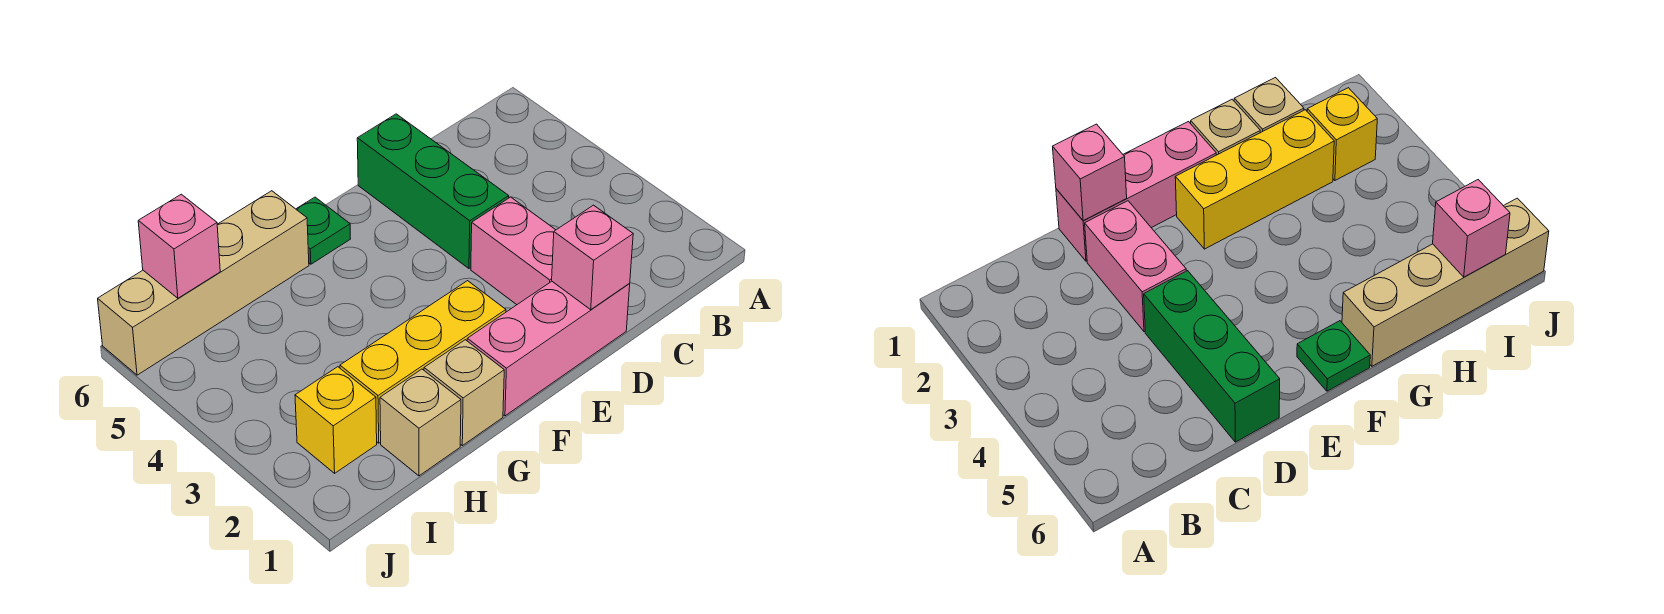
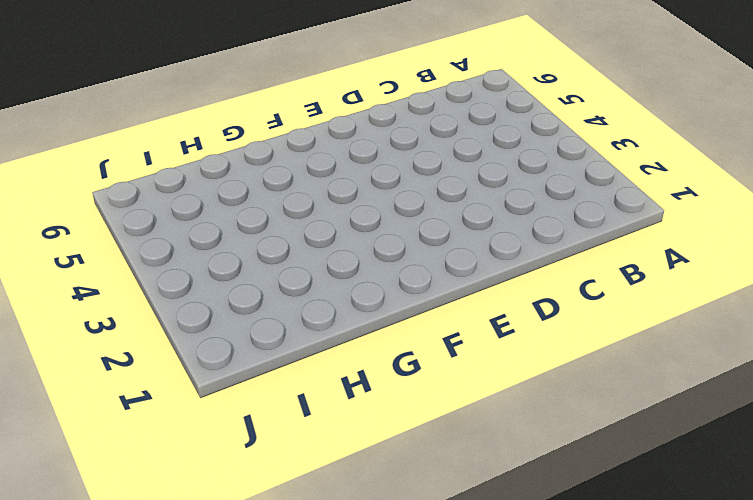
none -> pink 1x3 brick [467,281,630,416]
none -> pink 1x2 brick [471,197,555,305]

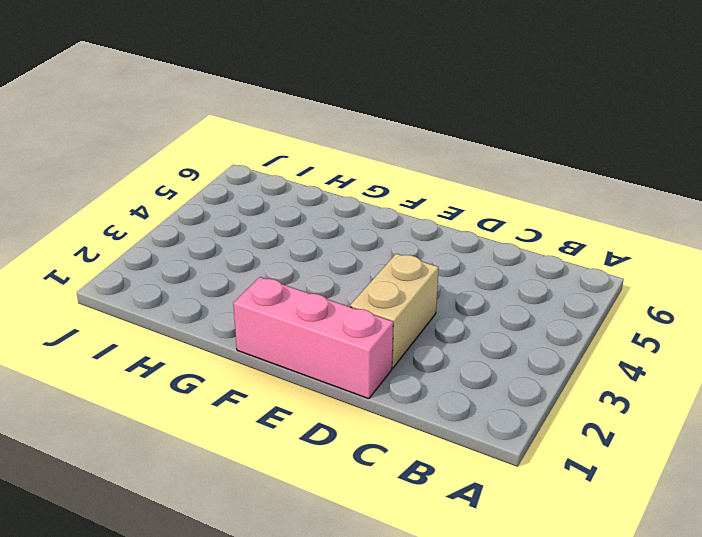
tan 1x2 brick [350,254,439,368] -> pink 1x2 brick [471,197,555,305]
none -> green 1x3 brick [357,114,509,268]
none -> yellow 1x3 brick [340,281,506,443]

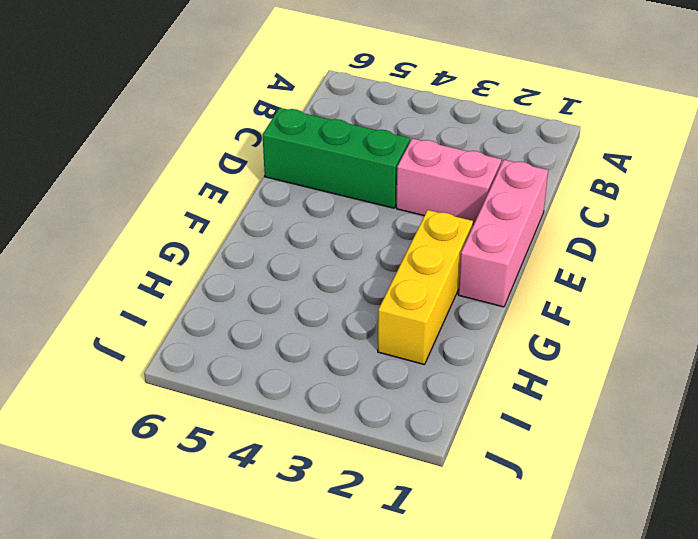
none -> green 1x1 plate [296,197,350,264]
none -> tan 1x1 brick [424,340,504,446]

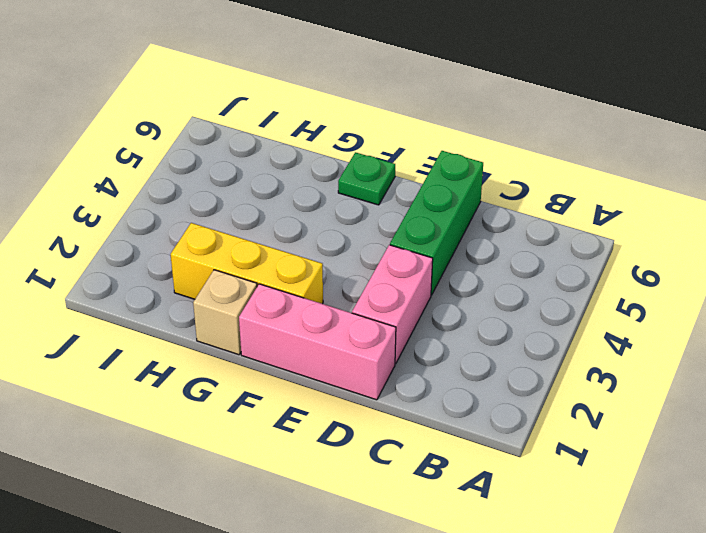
none -> tan 1x4 brick [98,191,309,375]
none -> tan 1x1 brick [380,369,461,476]

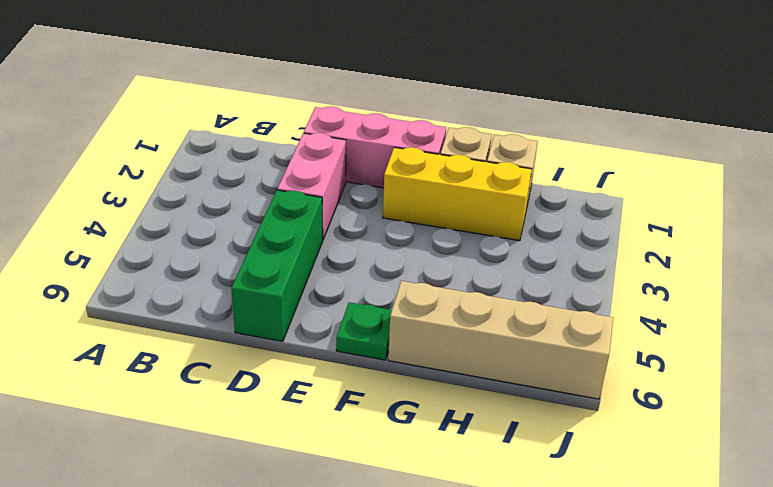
none -> yellow 1x1 brick [295,367,377,473]
none -> pink 1x1 brick [552,205,633,310]

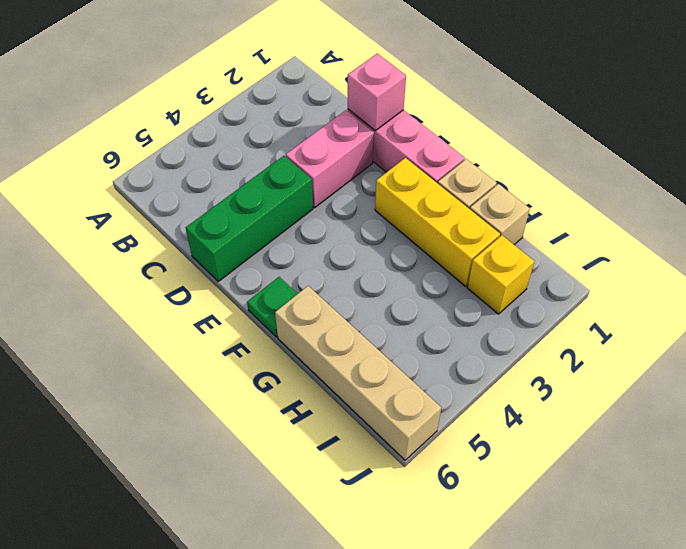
none -> pink 1x1 brick [138,194,220,298]

